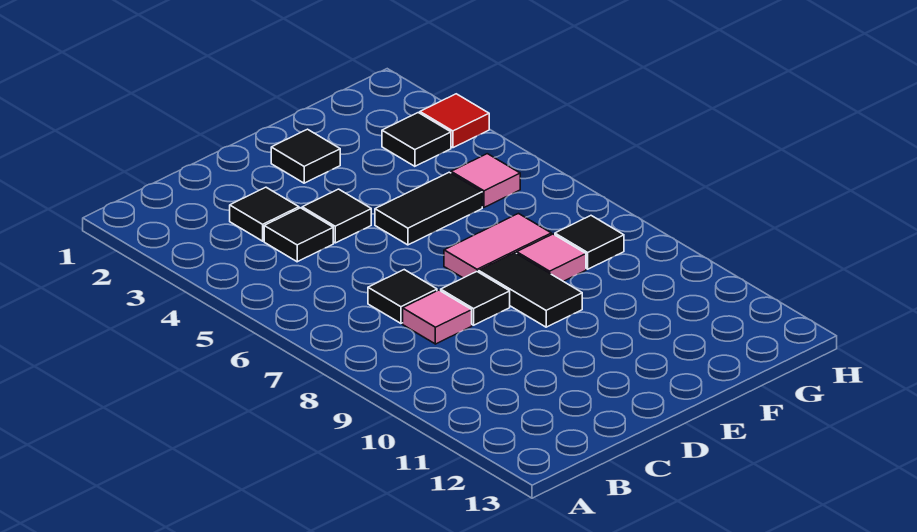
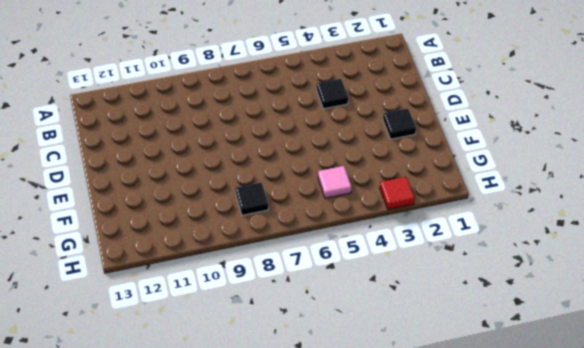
none -> black 1x1 tile [230,187,299,241]
none -> black 1x1 tile [368,270,437,323]
none -> pink 1x1 tile [403,290,472,344]

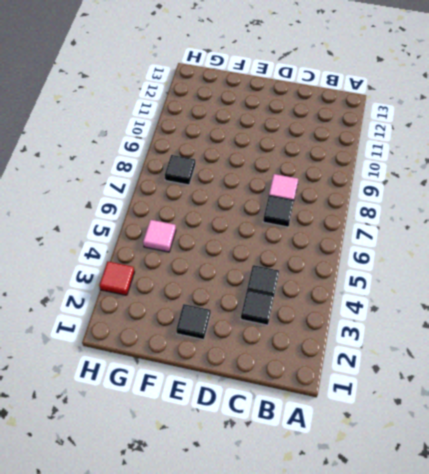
none -> black 1x1 tile [302,189,371,243]
none -> black 1x1 tile [441,272,510,325]
none -> black 1x2 tile [375,172,482,245]

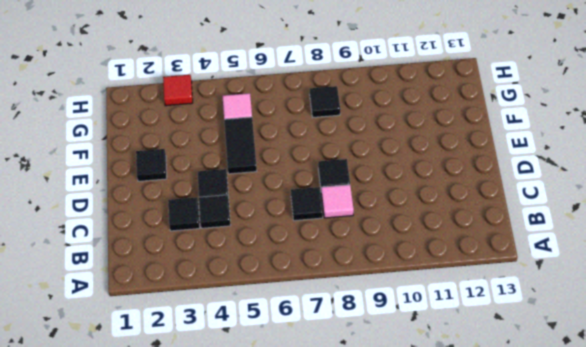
none -> pink 1x2 tile [444,214,551,278]
none -> black 1x2 tile [479,253,582,327]
none -> pink 1x1 tile [517,234,586,281]

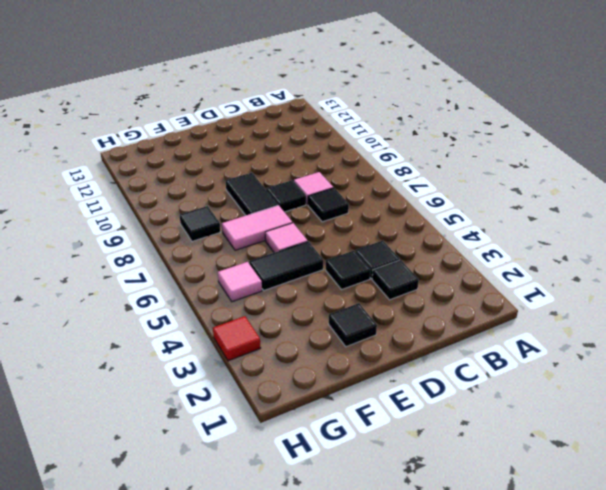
pink 1x1 tile [265,223,308,253] -> pink 1x1 tile moved to [517,234,586,281]
none -> black 1x1 tile [382,113,451,166]

